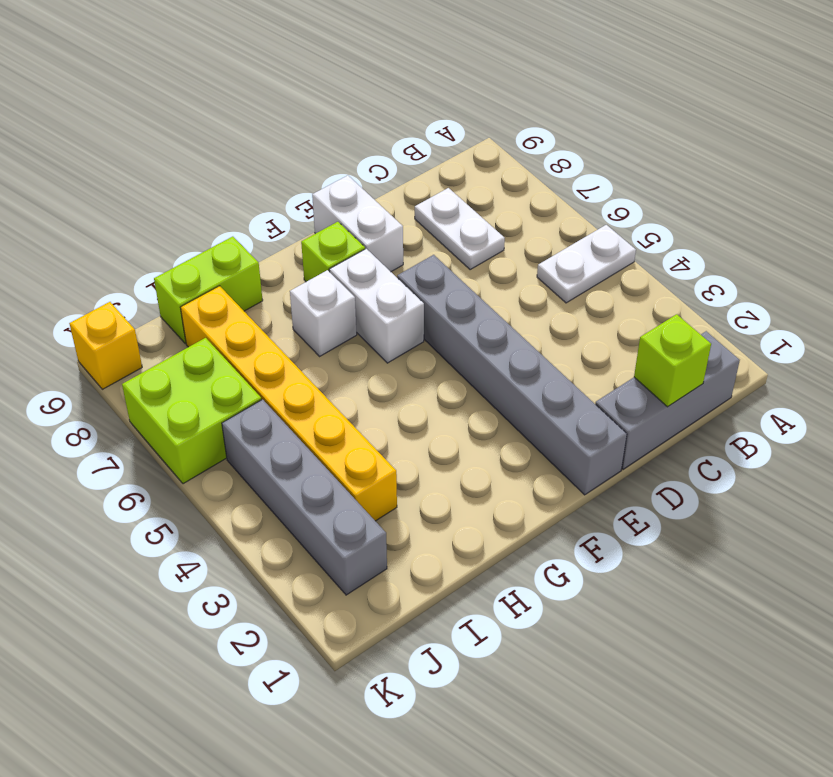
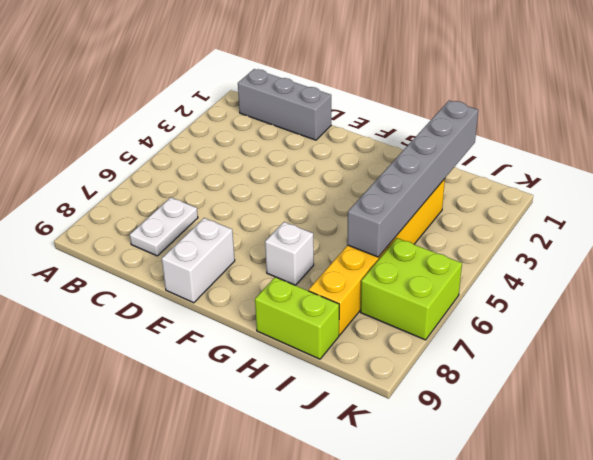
grey 1x6 brick [347,100,478,257] -> grey 1x6 brick moved to [397,255,627,495]
none -> white 1x2 plate [537,225,636,303]
none -> white 1x2 brick [329,249,424,363]
none -> lime 1x1 brick [301,222,365,282]

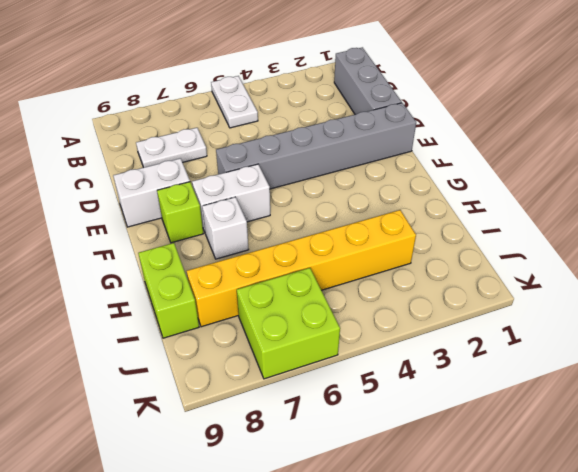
none -> grey 1x4 brick [222,399,387,595]
none -> yellow 1x1 brick [69,302,142,389]
none -> lime 1x1 brick [634,314,711,407]

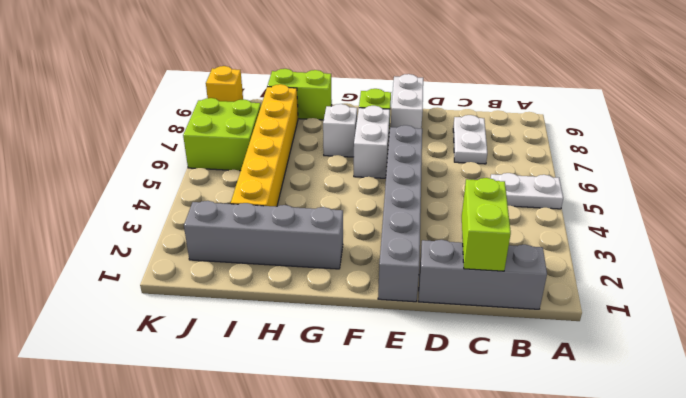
lime 1x2 brick [462,178,511,271] -> lime 1x1 brick [634,314,711,407]
grey 1x4 brick [184,201,343,269] -> grey 1x4 brick turned to [222,399,387,595]

